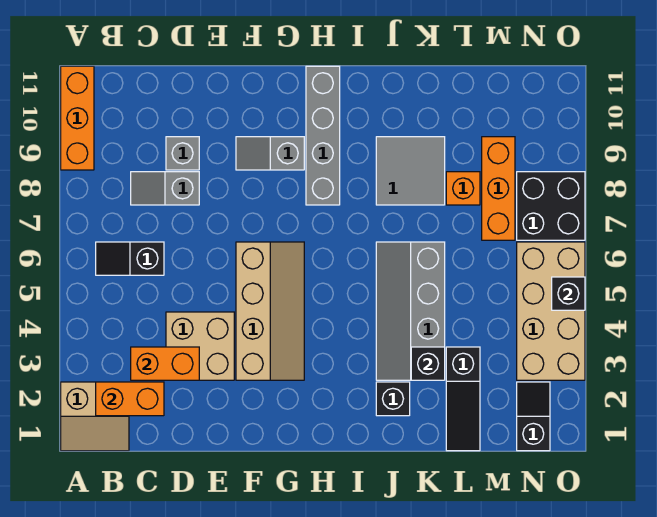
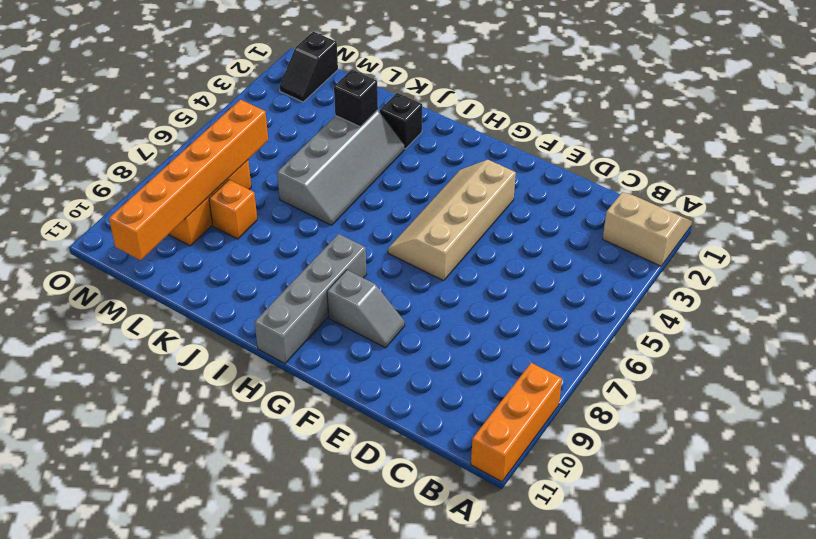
orange 1x6 brick [109,100,268,260] -> none
none -> black 1x2 slope [96,242,164,275]
none -> grey 1x2 slope [131,172,199,205]
none -> tan 2x2 brick [166,312,234,380]

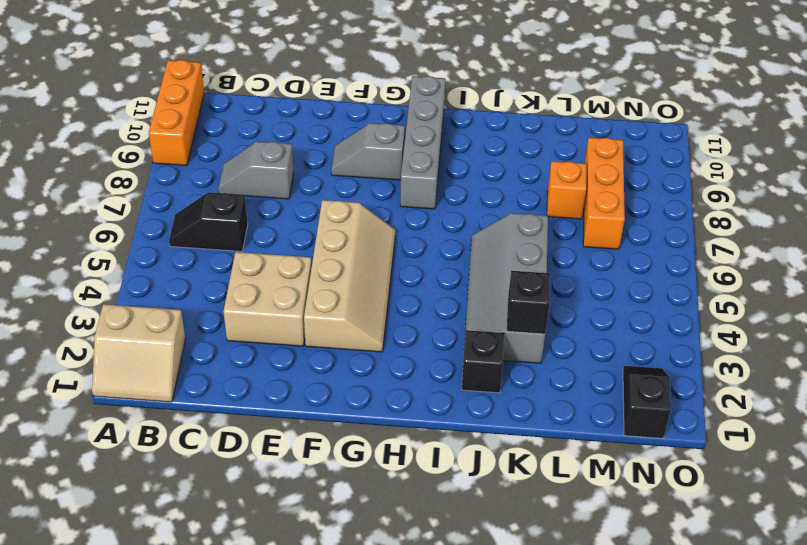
none -> grey 1x1 brick [166,137,199,170]
none -> grey 2x2 tile [376,137,445,205]
none -> black 1x3 slope [446,347,480,451]

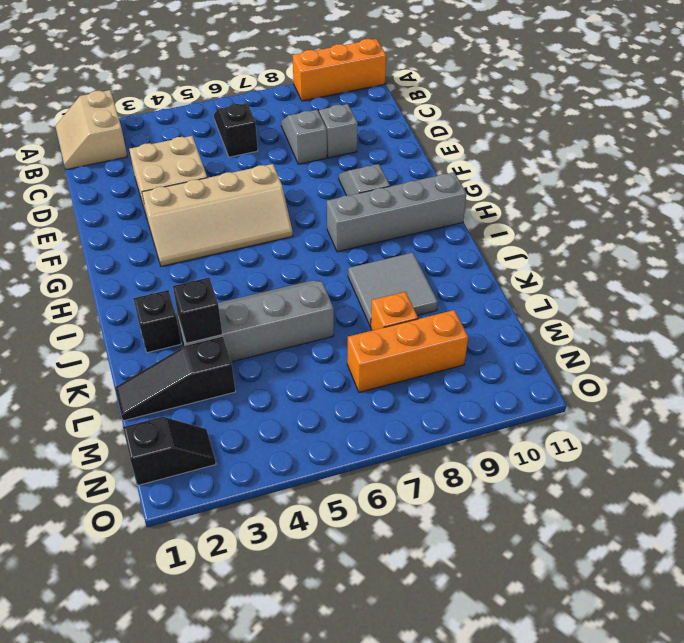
none -> tan 2x4 brick [517,242,585,380]
none -> black 2x2 brick [517,172,585,240]
none -> orange 1x2 brick [96,382,164,416]

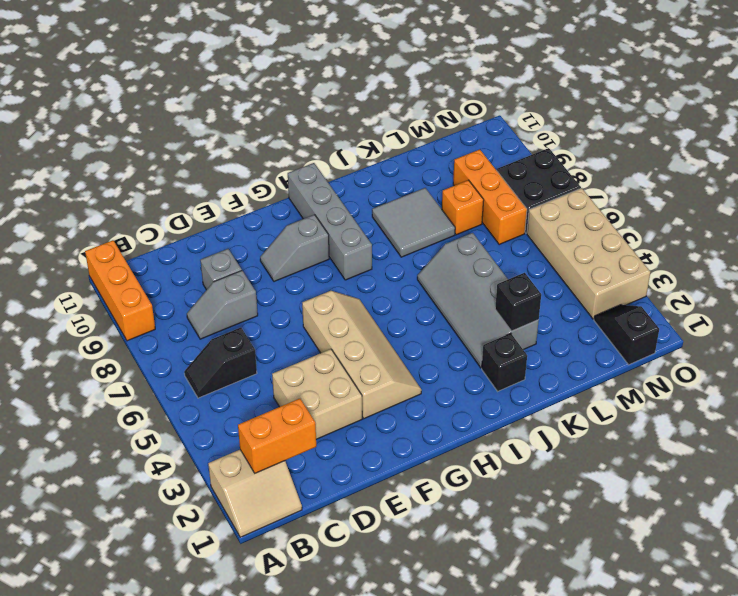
none -> black 1x3 slope [446,347,480,451]
none -> orange 1x2 brick [131,347,199,380]
none -> black 1x1 brick [552,277,585,310]

